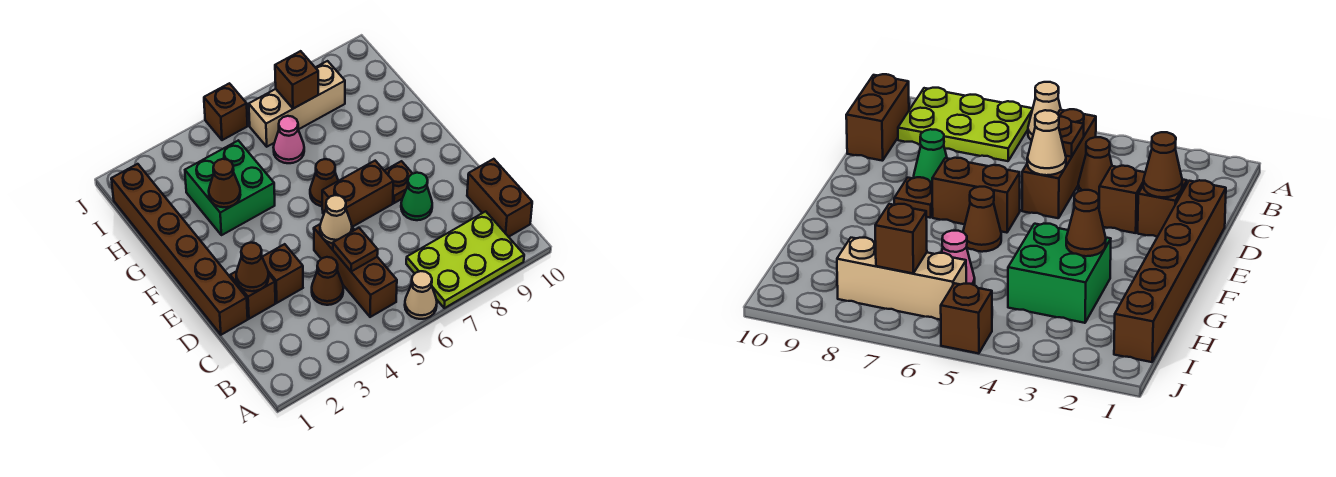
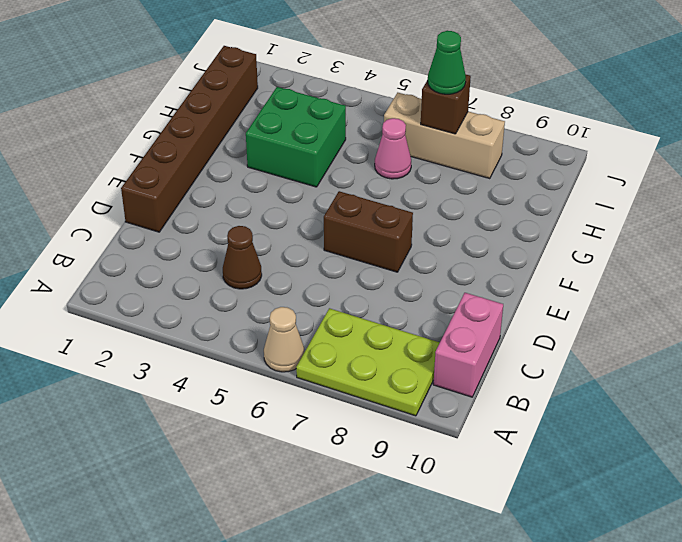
pink 1x2 brick [433,293,503,397] -> brown 1x2 brick [467,159,532,237]
green 1x1 cone [428,31,466,94] -> green 1x1 cone moved to [401,173,432,220]
none -> brown 1x3 brick [314,224,397,317]
none -> brown 1x1 brick [230,271,276,319]
none -> brown 1x1 brick [262,244,303,303]

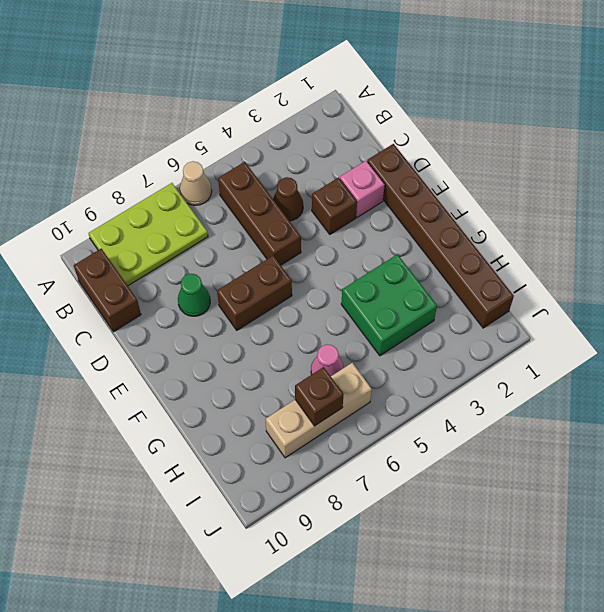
pink 1x1 brick [340,161,385,217] -> brown 1x1 brick [230,271,276,319]
none -> brown 1x1 plate [385,161,413,203]
none -> brown 1x1 cone [310,159,338,206]
none -> brown 1x1 brick [204,83,248,140]

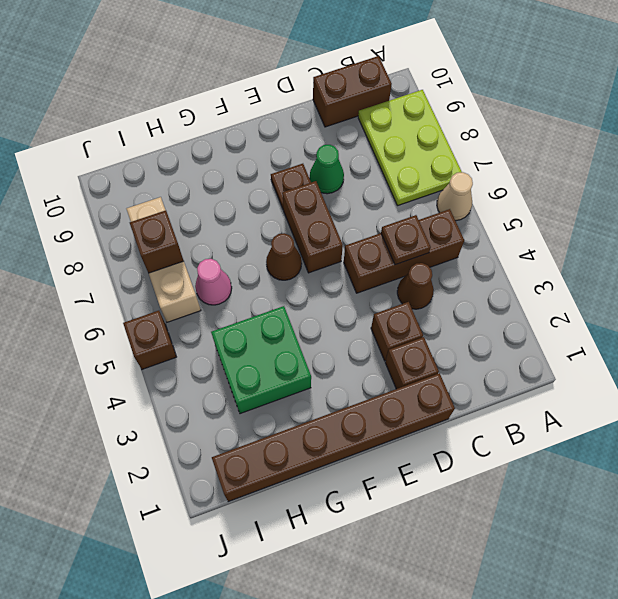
none -> brown 1x1 cone [236,243,269,291]
none -> tan 1x1 cone [320,195,352,243]
none -> brown 1x1 cone [209,159,240,207]

